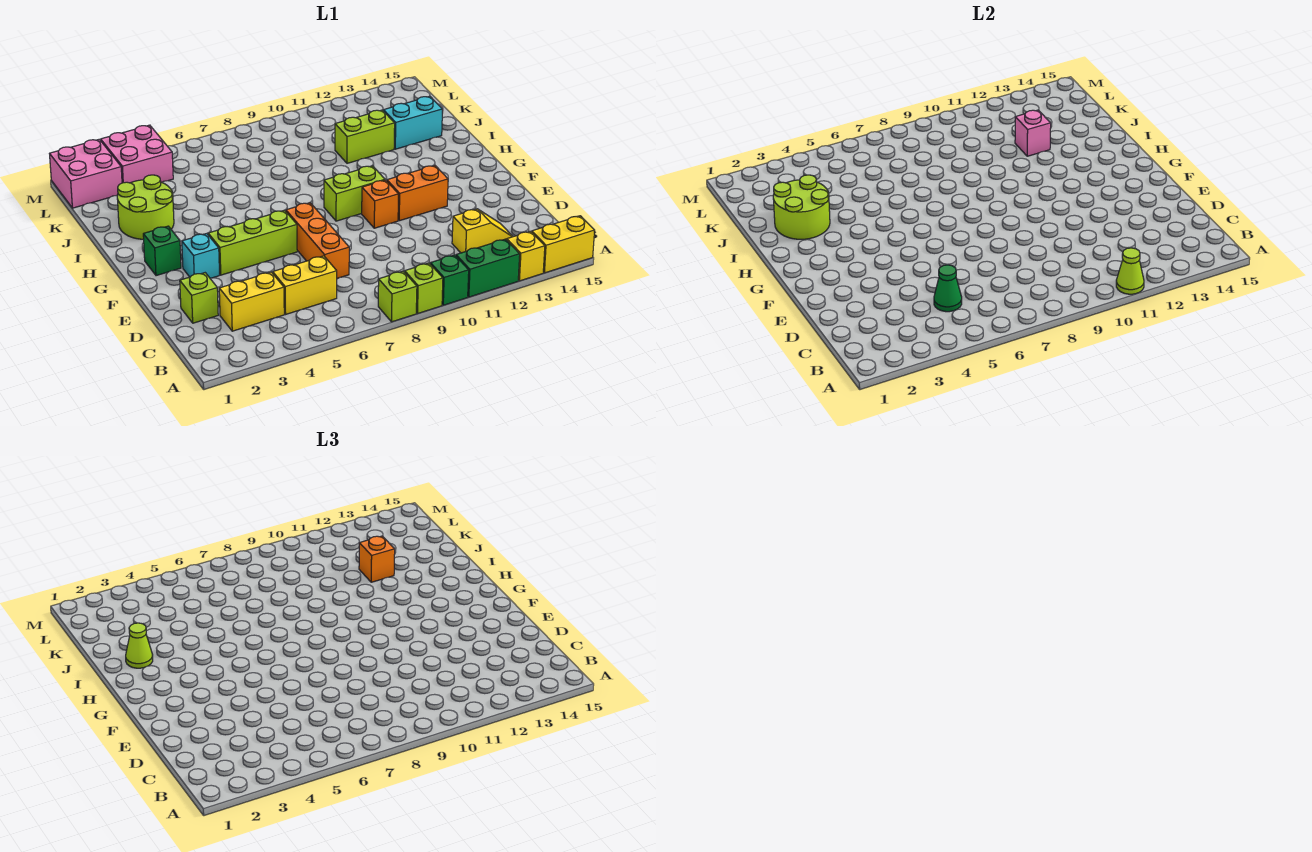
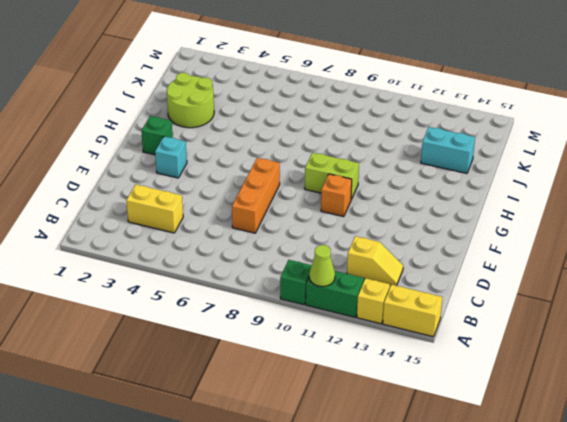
none -> lime 1x1 brick [378,271,417,322]
none -> lime 1x1 brick [405,263,443,314]
none -> yellow 1x2 brick [273,256,337,314]

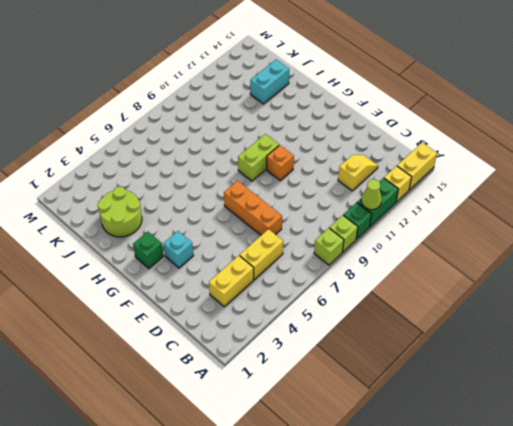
none -> lime 1x1 brick [180,273,218,323]
none -> lime 1x3 brick [208,210,297,275]
none -> orange 1x2 brick [387,165,448,221]

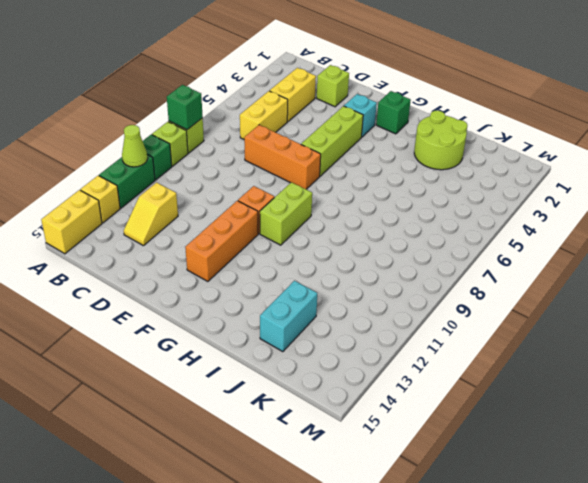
green 1x1 brick [167,85,203,130] -> none
orange 1x3 brick [185,201,258,281] -> orange 1x2 brick [387,165,448,221]
none -> lime 1x2 brick [335,110,395,163]
none -> pink 2x2 brick [50,139,122,208]
none -> pink 2x2 brick [101,125,173,183]

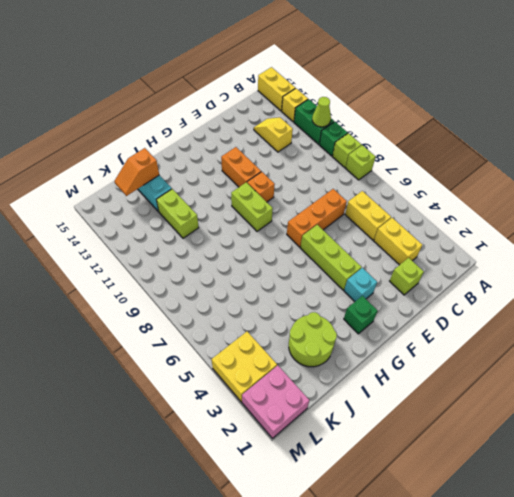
orange 1x2 slope [115,148,159,196] -> none
yellow 2x2 brick [212,332,277,402] -> pink 2x2 brick [101,125,173,183]
none -> green 1x1 cone [934,265,962,312]
none -> lime 2x2 round brick [773,175,830,239]
none -> pink 1x1 brick [1015,110,1051,156]

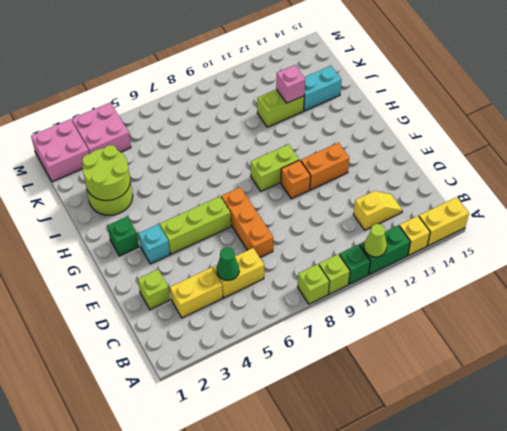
none -> lime 1x1 cone [126,623,153,668]
none -> orange 1x1 brick [359,536,395,582]

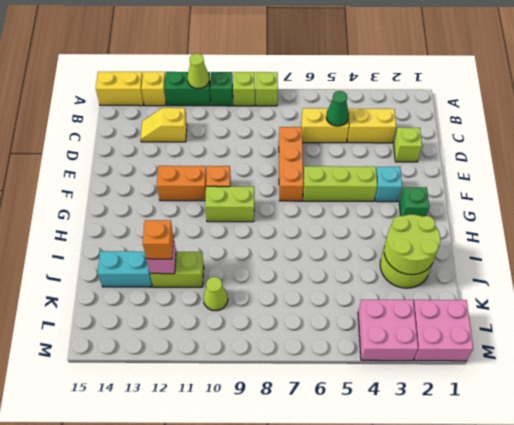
lime 1x1 cone [203,277,228,311] -> lime 1x1 cone moved to [126,623,153,668]

